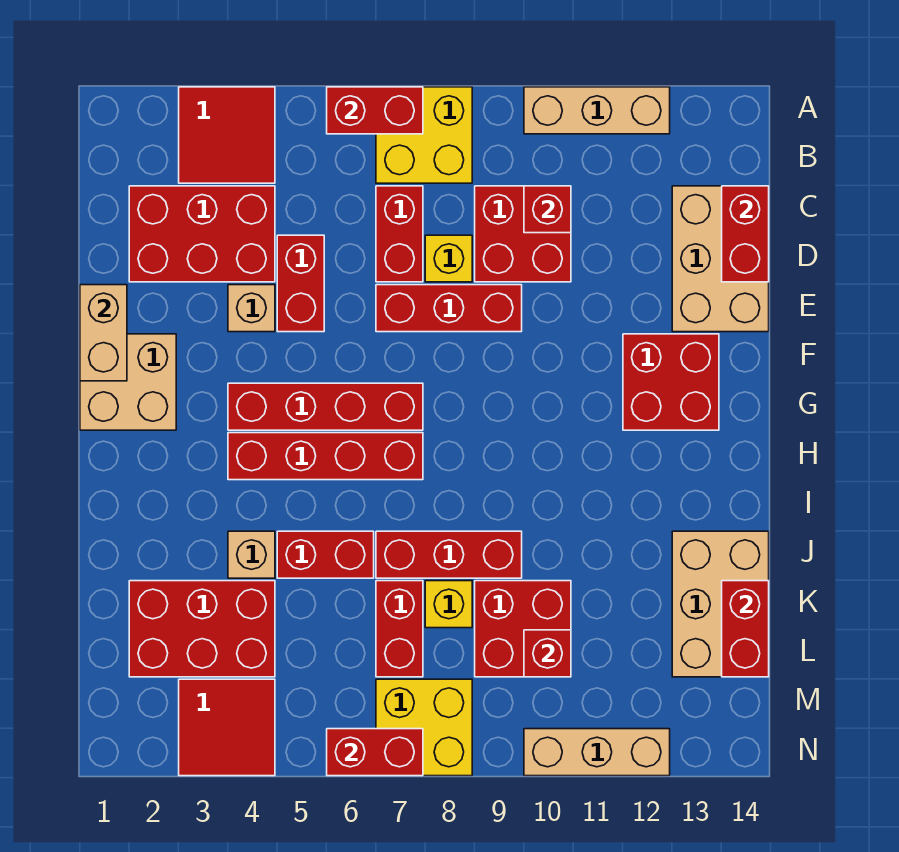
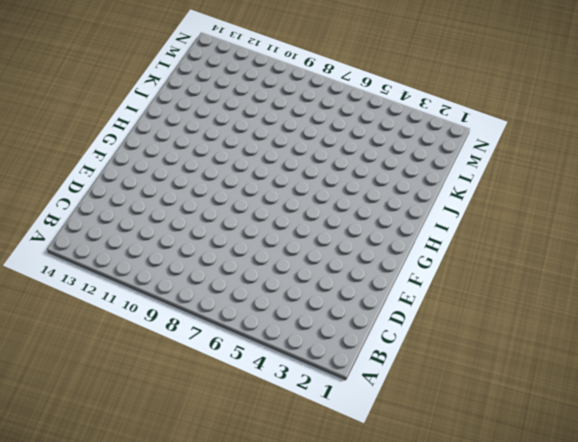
none -> red 2x2 tile [179,87,275,183]
none -> yellow 2x2 brick [376,87,472,183]
none -> tan 1x3 brick [524,87,670,134]
none -> red 2x3 brick [129,186,275,282]

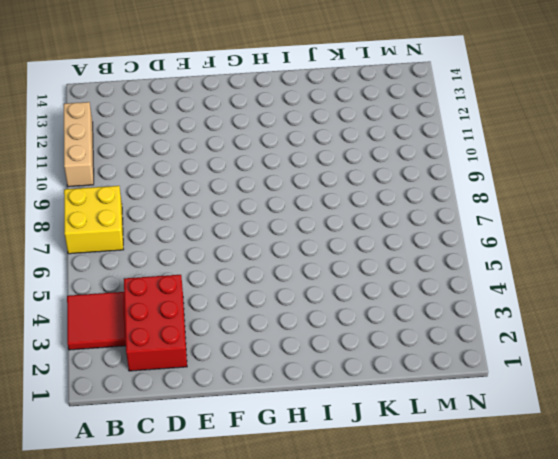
none -> red 1x2 brick [376,186,423,282]
none -> red 2x2 brick [475,186,571,282]
none -> tan 2x3 brick [672,186,769,332]
none -> red 1x2 brick [277,235,324,332]

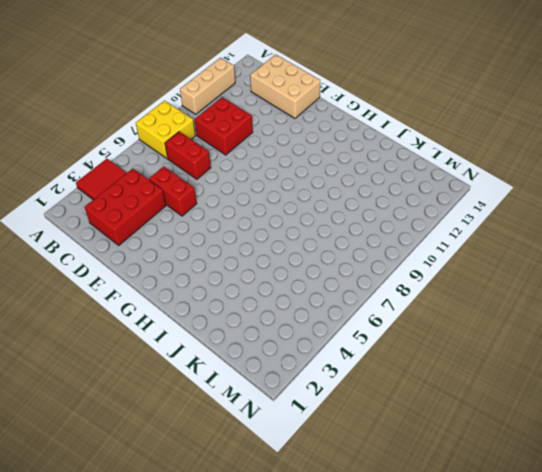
none -> yellow 1x1 brick [425,235,472,282]
none -> tan 1x1 brick [228,285,275,332]
none -> red 1x3 brick [376,285,522,332]
none -> tan 2x2 brick [80,334,176,430]

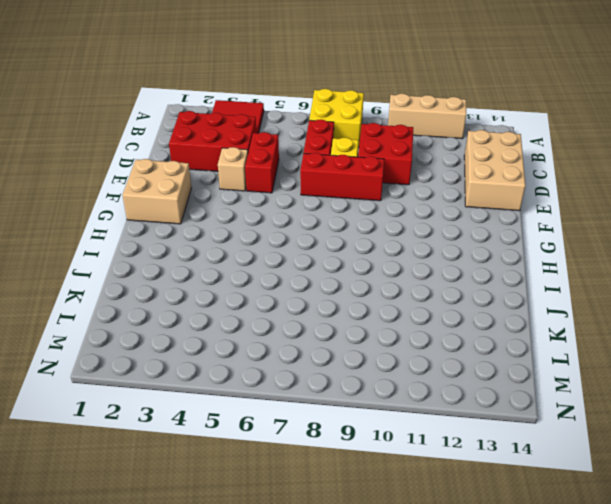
none -> red 2x2 brick [623,334,719,430]
none -> red 1x4 brick [228,383,423,430]
none -> red 1x4 brick [228,433,423,480]
none -> tan 1x1 brick [228,531,275,578]

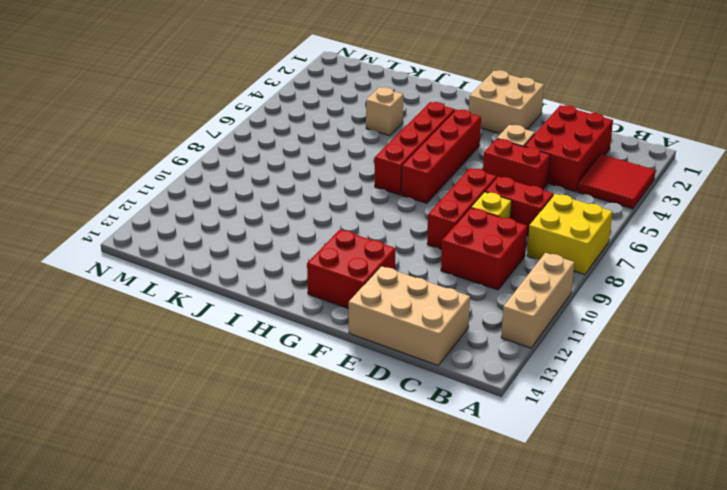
none -> red 1x2 brick [277,531,374,578]
none -> red 1x3 brick [376,531,522,578]
none -> tan 2x3 brick [672,531,769,677]
none -> red 2x3 brick [129,581,275,677]

